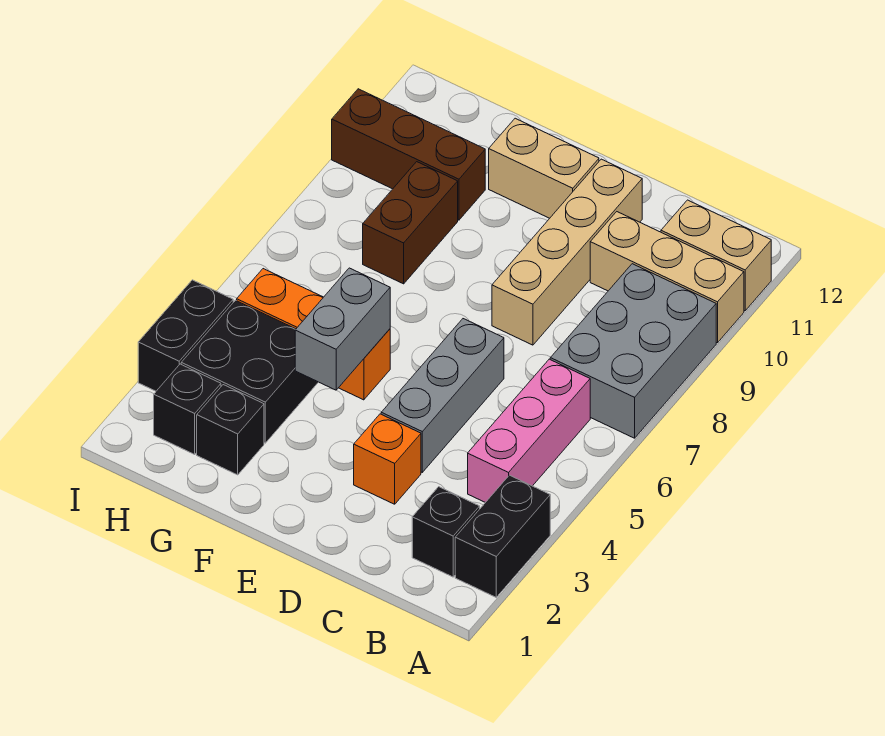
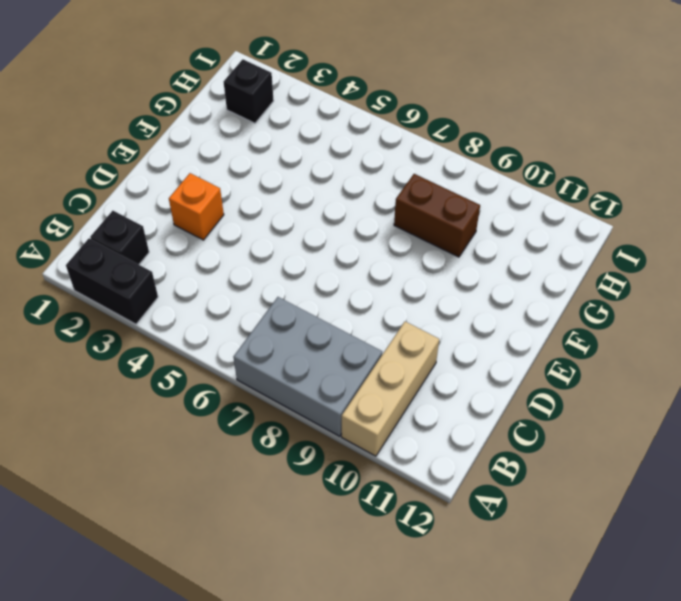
none -> tan 1x2 brick [661,200,771,311]
none -> pink 1x3 brick [468,359,590,502]
none -> grey 1x3 brick [381,319,504,472]

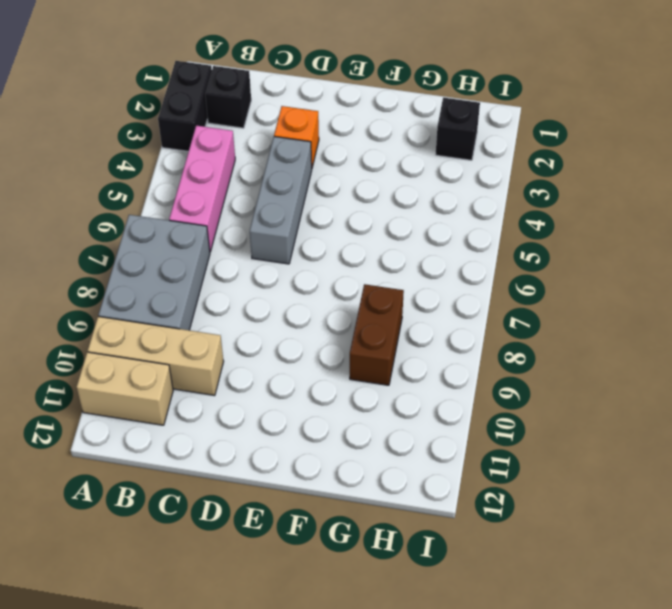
none -> tan 1x4 brick [492,159,642,345]
none -> tan 1x2 brick [489,118,599,218]
none -> orange 1x3 brick [237,269,390,400]

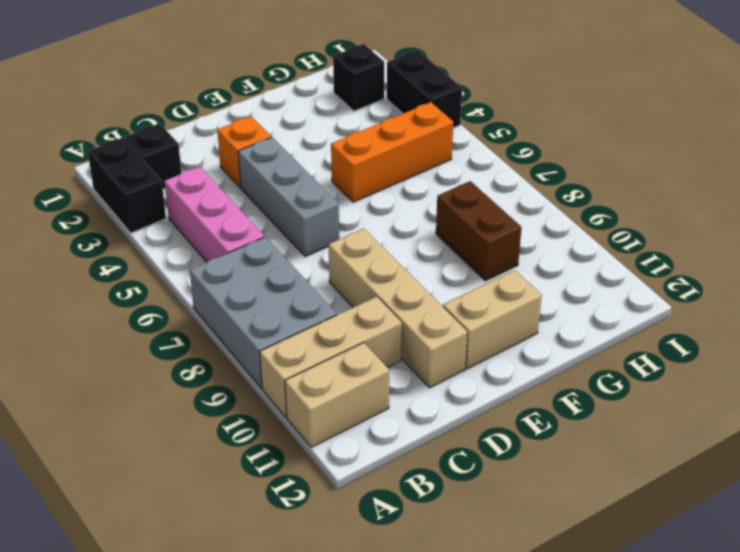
none -> black 1x1 brick [197,385,264,475]
none -> black 2x2 brick [181,300,318,443]
none -> brown 1x3 brick [332,89,485,220]

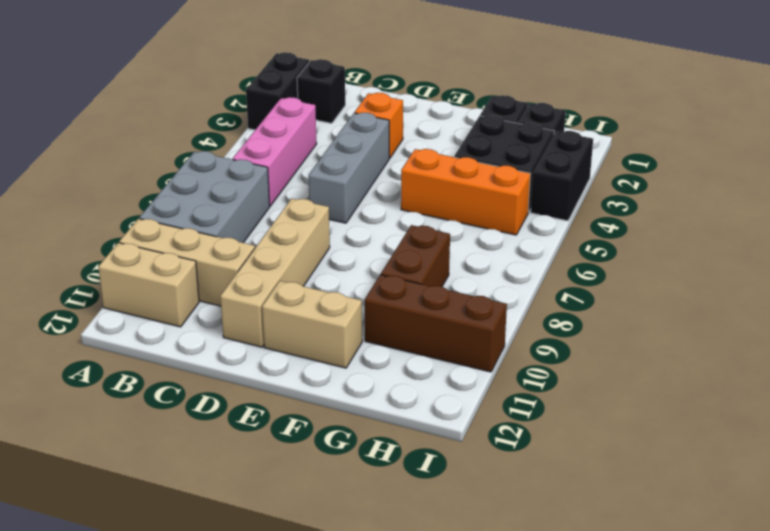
none -> grey 1x2 brick [295,268,390,390]

